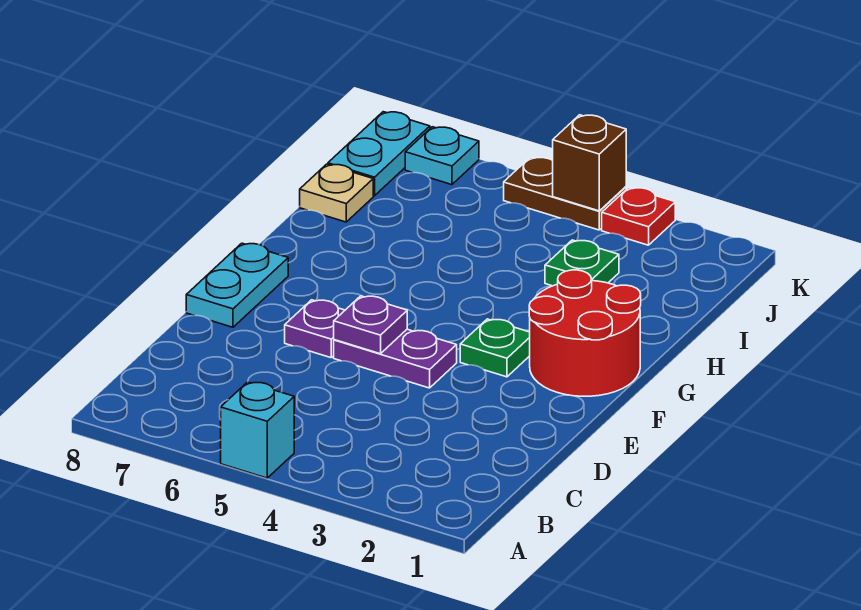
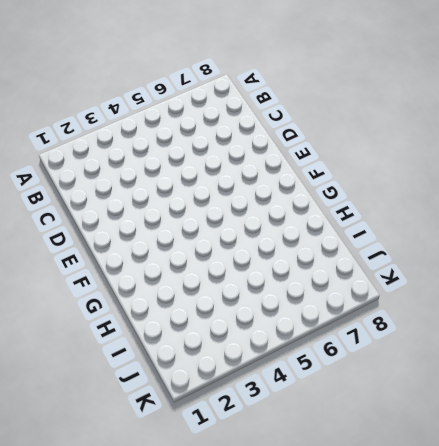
none -> cyan 1x1 brick [221,382,294,478]
none -> purple 1x2 plate [334,329,457,388]
none -> purple 1x1 plate [285,300,345,358]

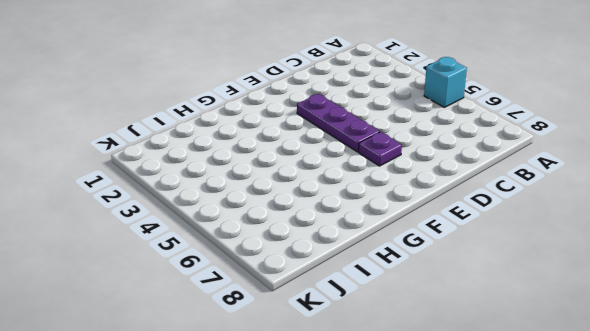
purple 1x3 plate [297,94,380,152] -> purple 1x2 plate [334,329,457,388]
none -> cyan 1x2 plate [186,243,288,327]
none -> red 2x2 round brick [529,270,641,396]
none -> green 1x1 plate [460,319,530,377]

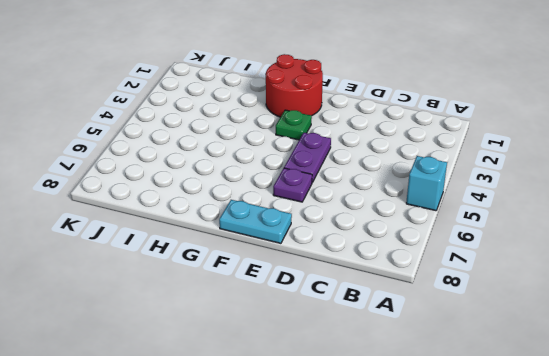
none -> green 1x1 plate [545,240,619,286]
none -> tan 1x1 plate [300,164,373,222]
none -> cyan 1x2 plate [328,112,430,196]

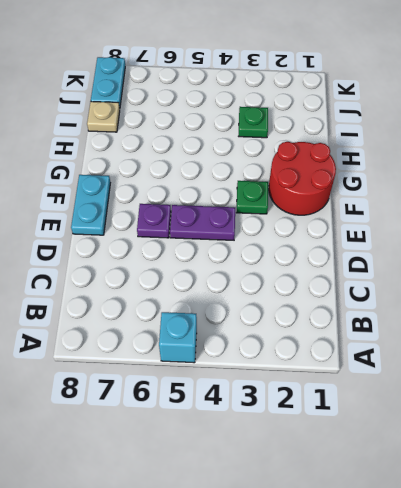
none -> red 1x1 plate [602,188,675,245]
none -> brown 1x2 plate [504,157,626,230]
none -> cyan 1x1 plate [405,127,479,185]

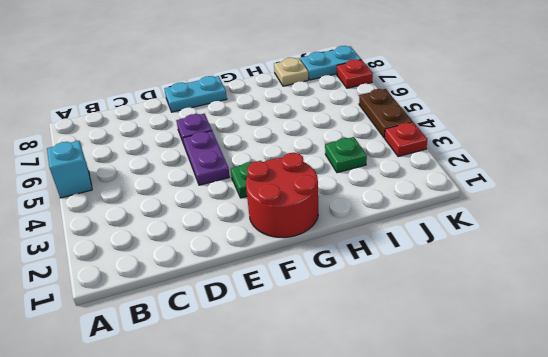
red 1x1 plate [337,59,373,88] -> cyan 1x1 plate [405,127,479,185]
none -> purple 1x1 plate [334,296,407,354]
none -> brown 1x1 brick [553,115,626,211]

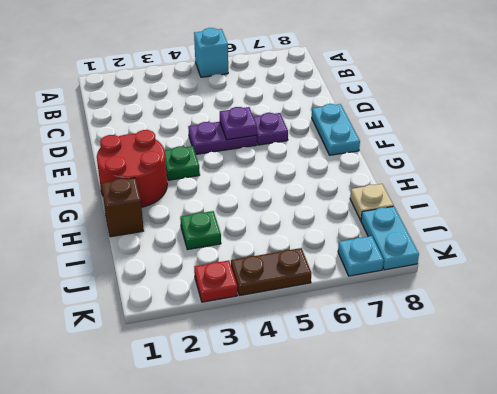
brown 1x1 brick [102,178,144,237] -> brown 1x1 brick moved to [553,115,626,211]

